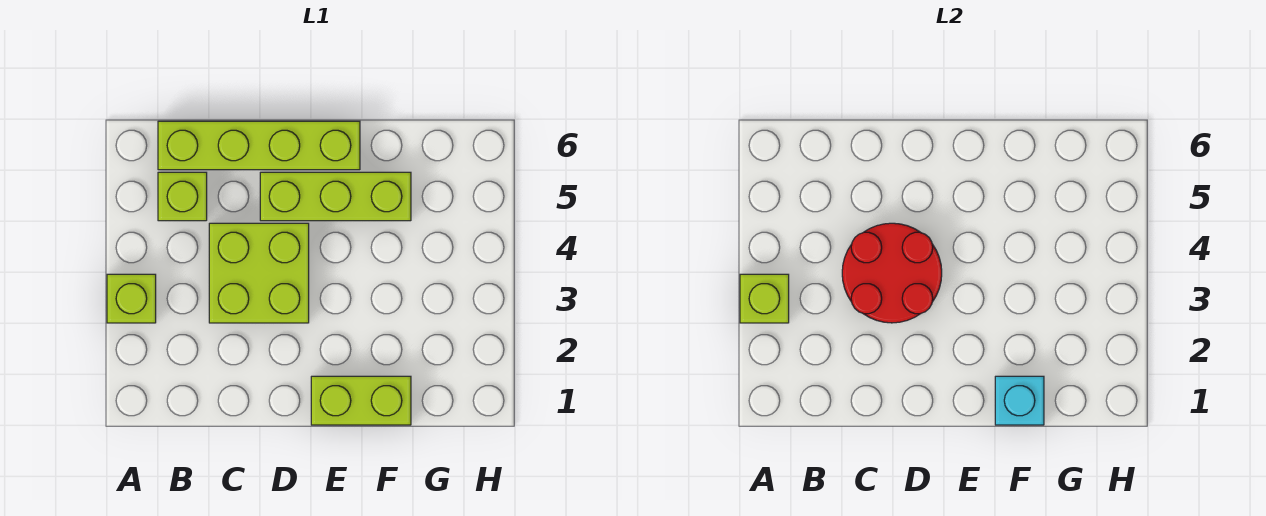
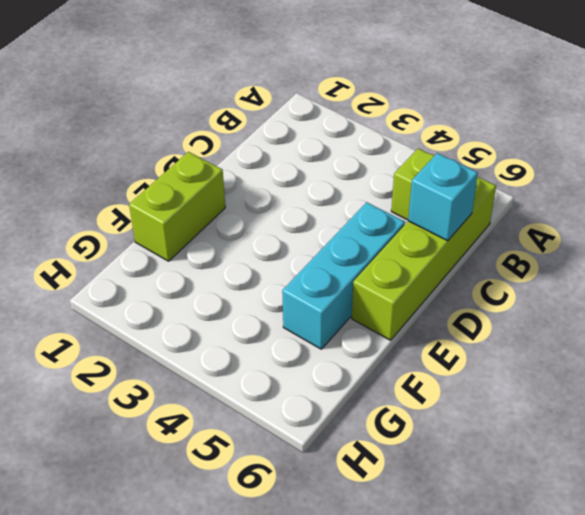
cyan 1x1 brick [408,153,478,241] -> cyan 1x1 brick moved to [995,376,1044,425]
cyan 1x3 brick [282,202,405,349] -> lime 1x3 brick [260,172,411,221]
none -> lime 1x1 brick [107,274,156,323]
none -> lime 2x2 brick [209,223,309,323]

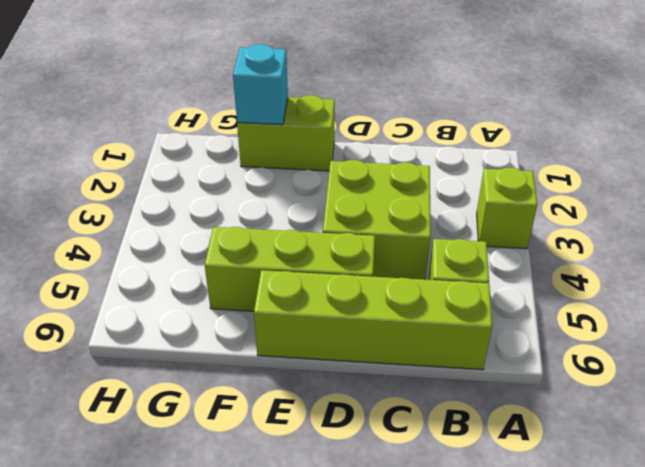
none -> lime 1x1 brick [740,274,789,323]
none -> red 2x2 round brick [842,223,942,323]

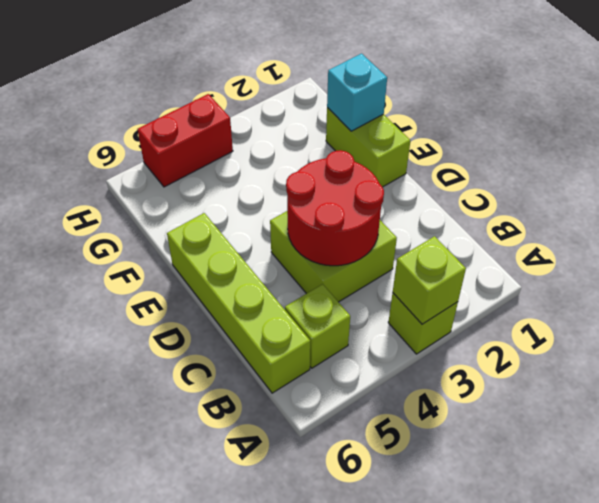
red 1x2 brick [137,94,233,187] -> none
none -> lime 1x3 brick [260,172,411,221]

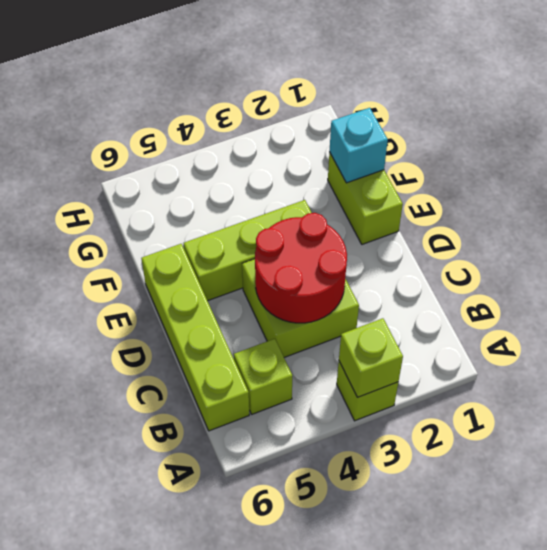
lime 1x3 brick [184,200,312,301] -> lime 1x3 brick turned to [260,172,411,221]

